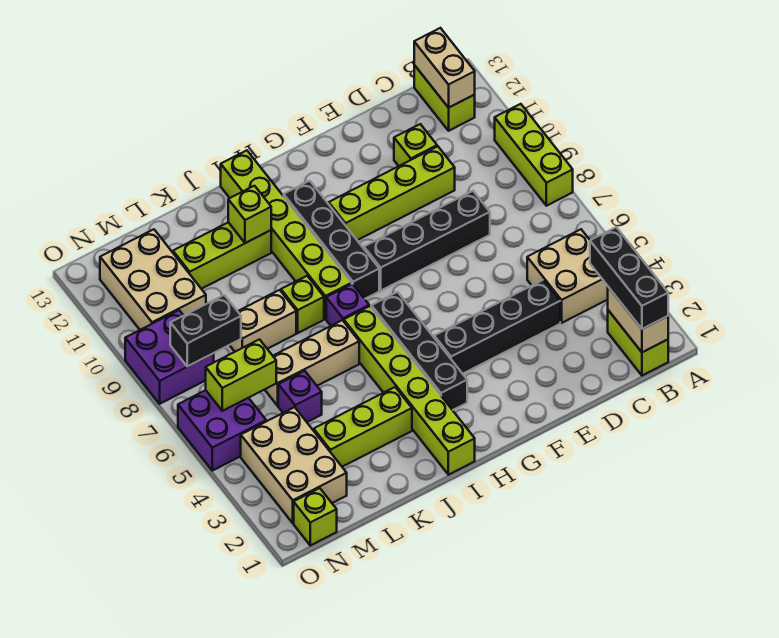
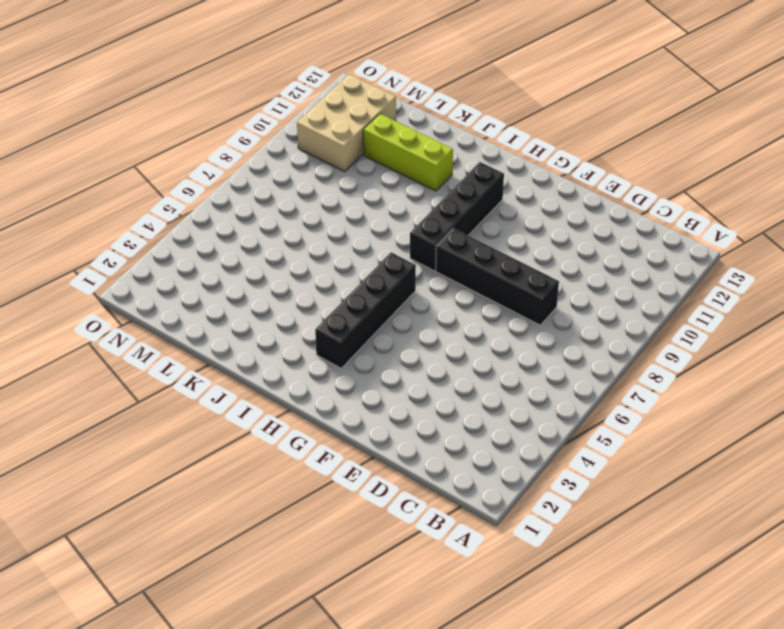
none -> lime 1x3 brick [495,104,573,206]
none -> lime 1x2 brick [608,310,668,376]
none -> tan 2x2 brick [527,229,608,323]
none -> lime 1x2 brick [414,65,475,131]

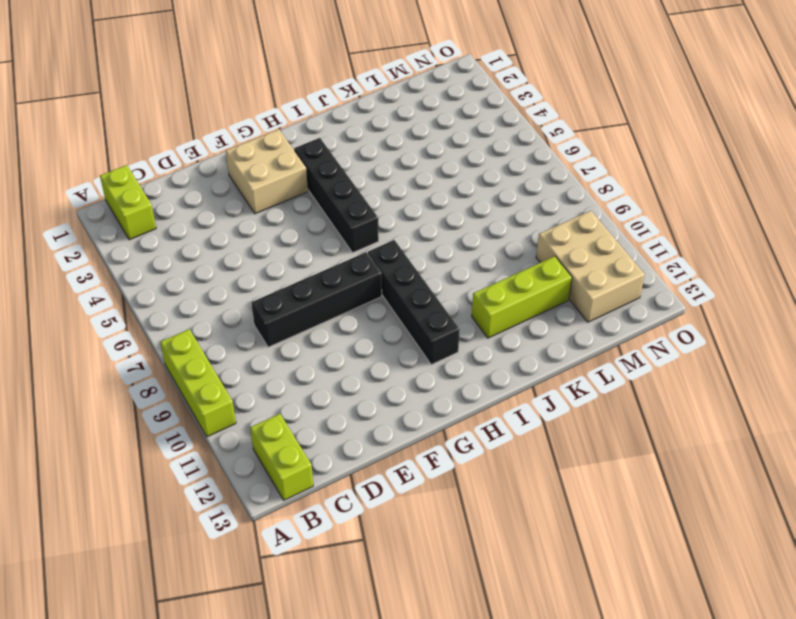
tan 2x2 brick [226,129,308,214] -> tan 2x2 brick moved to [527,229,608,323]
none -> black 1x4 brick [434,280,560,374]
none -> lime 1x4 brick [329,146,455,240]
none -> lime 1x1 brick [394,124,437,166]
none -> lime 1x6 brick [344,306,475,475]

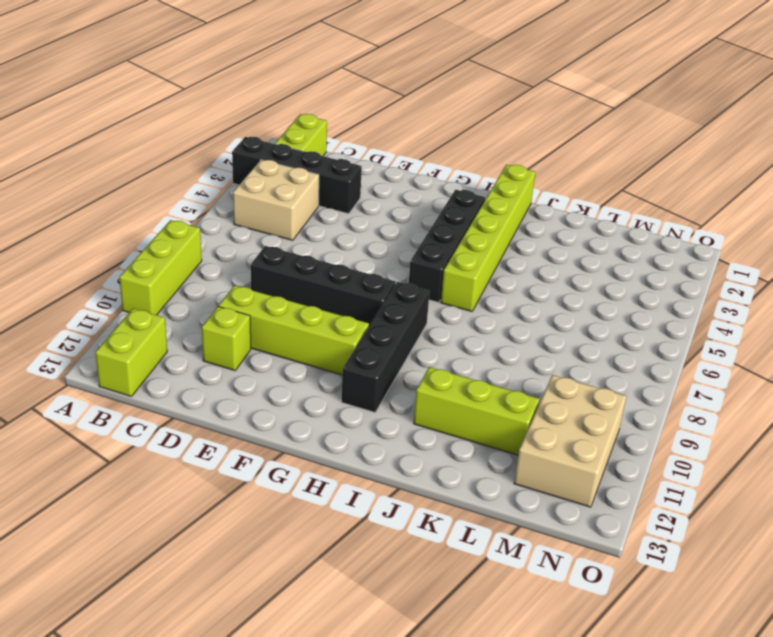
black 1x4 brick [232,137,362,214] -> black 1x4 brick moved to [434,280,560,374]
none -> purple 1x1 brick [326,284,369,326]
none -> lime 1x6 brick [221,150,352,319]
none -> lime 1x3 brick [314,387,412,467]
none -> tan 1x3 brick [265,320,359,406]

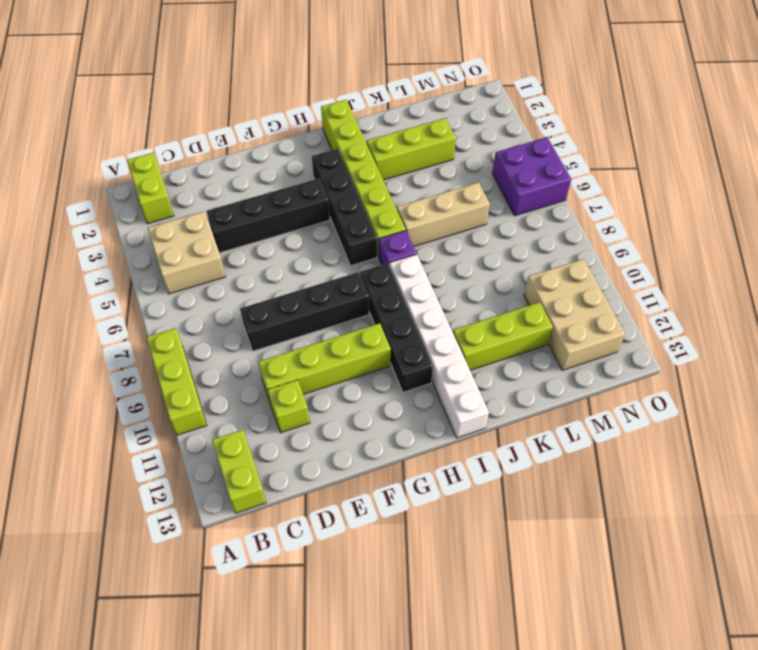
white 1x6 brick [389,254,489,438] -> lime 1x6 brick [221,150,352,319]
none -> lime 1x1 brick [281,276,324,333]
none -> tan 1x2 brick [230,290,296,352]
none -> purple 1x1 brick [278,371,322,422]
none -> tan 2x3 brick [241,407,347,523]

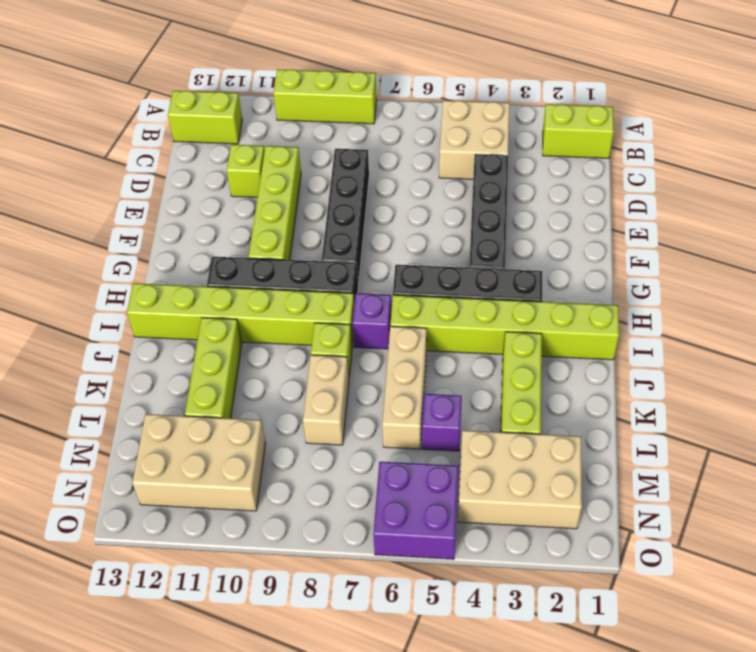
none -> lime 1x1 brick [294,488,337,545]
none -> purple 2x2 brick [125,310,214,404]
none -> tan 1x2 brick [608,287,668,352]
none -> tan 1x2 brick [414,28,475,108]

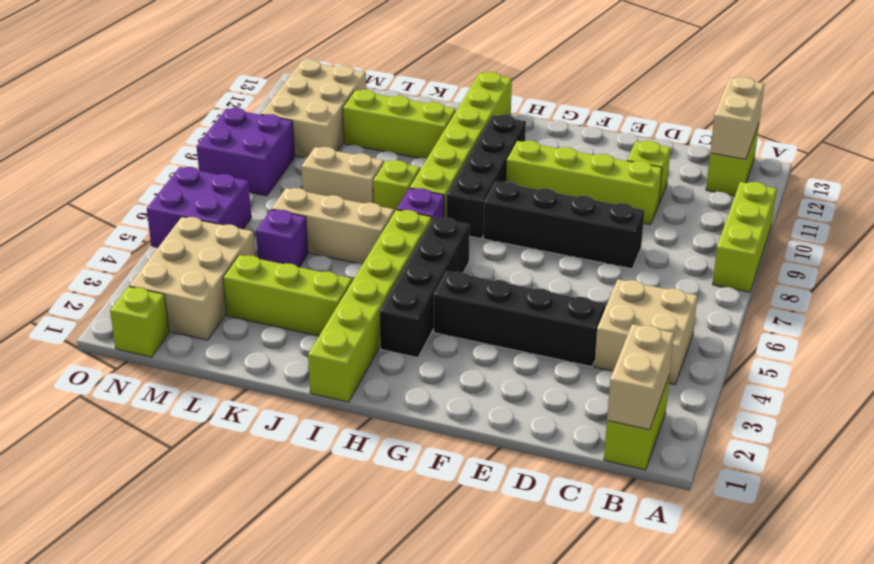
none -> lime 1x1 brick [228,186,271,243]
none -> lime 1x2 brick [206,339,276,411]
none -> black 1x2 brick [170,295,241,366]
none -> black 1x3 brick [590,227,668,329]

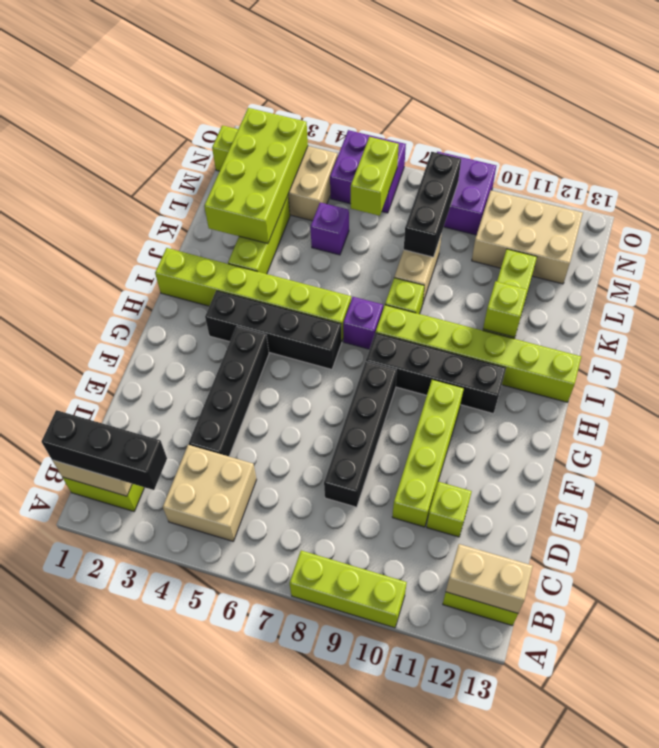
lime 2x4 brick [204,108,308,244] -> none
black 1x3 brick [404,152,461,257] -> black 1x2 brick [170,295,241,366]
none -> tan 1x3 brick [265,320,359,406]

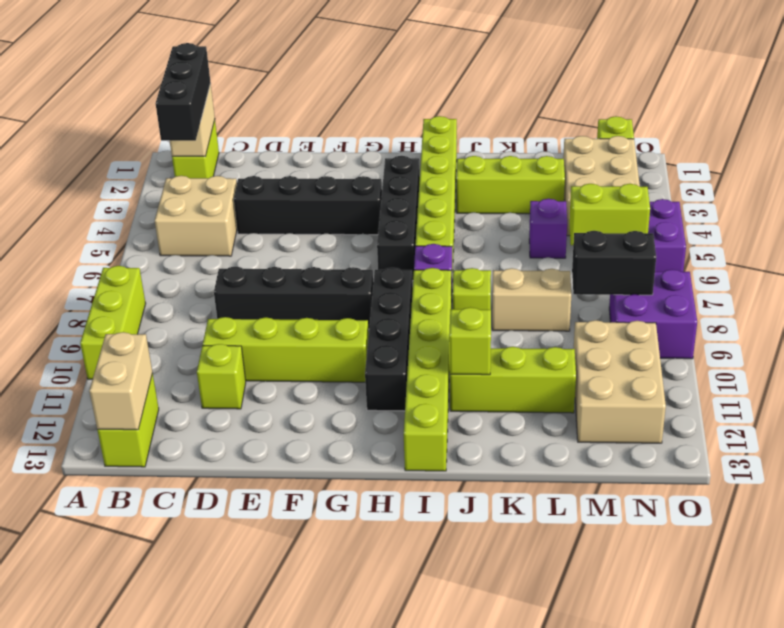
none -> tan 1x3 brick [265,320,359,406]

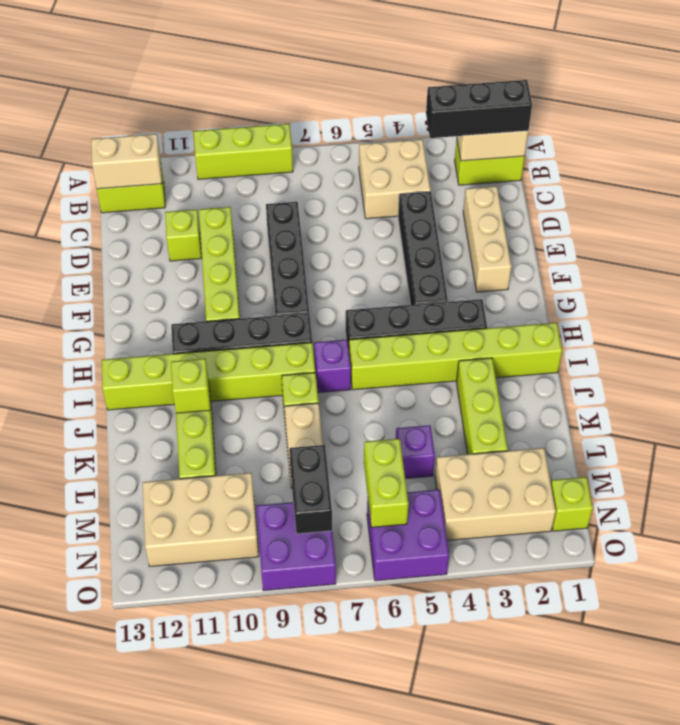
tan 1x3 brick [463,186,512,292] -> tan 1x3 brick moved to [265,320,359,406]

